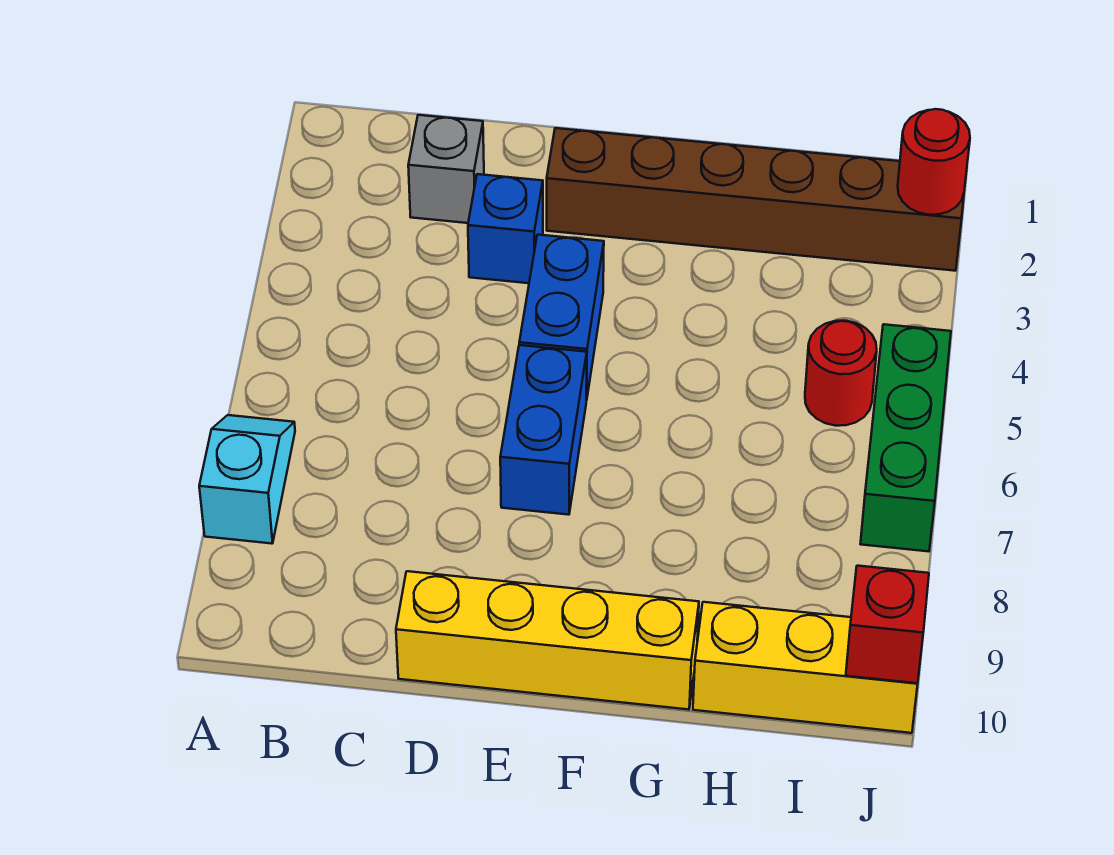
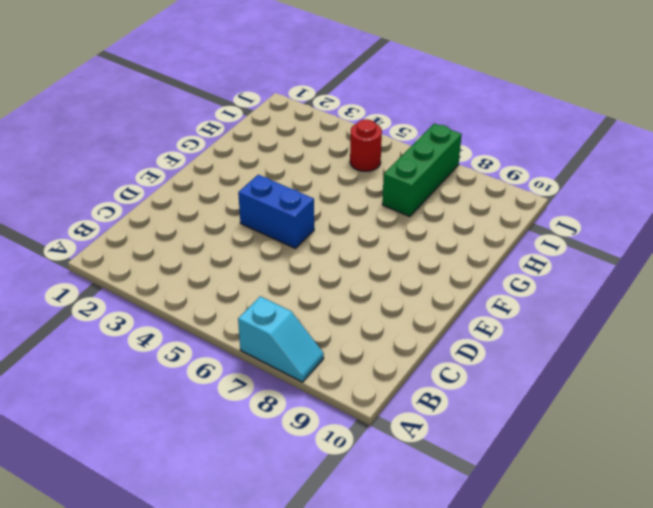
cyan 1x2 slope [238,296,324,382] -> cyan 1x2 slope turned to [199,415,295,544]
green 1x3 brick [382,124,462,216] -> green 1x3 brick turned to [860,324,951,551]
none -> grey 1x1 brick [408,115,484,223]
none -> blue 1x1 brick [468,174,543,283]
none -> yellow 1x4 brick [396,571,699,710]

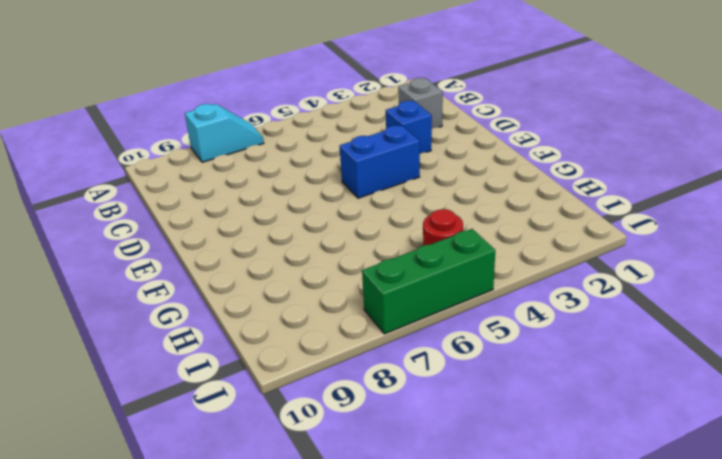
none -> yellow 1x4 brick [396,571,699,710]
none -> brown 1x6 brick [547,128,964,271]
none -> blue 1x2 brick [500,345,587,515]

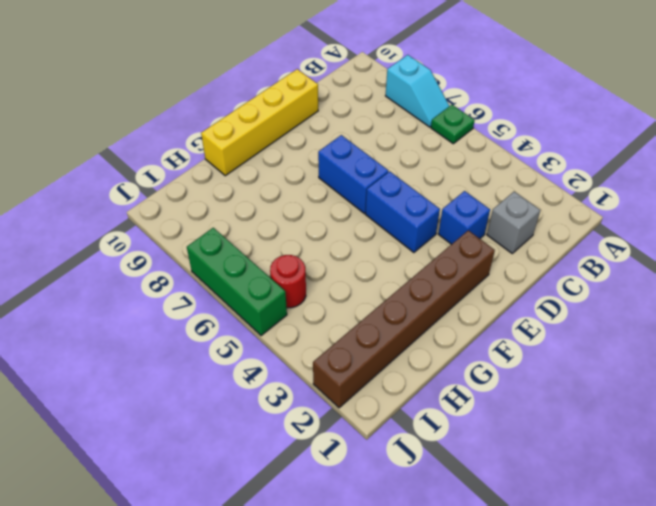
green 1x1 plate [431,105,475,144] -> none
none -> yellow 1x3 brick [693,602,918,733]
none -> red 1x1 round brick [898,109,970,215]
none -> red 1x1 brick [846,566,929,683]

